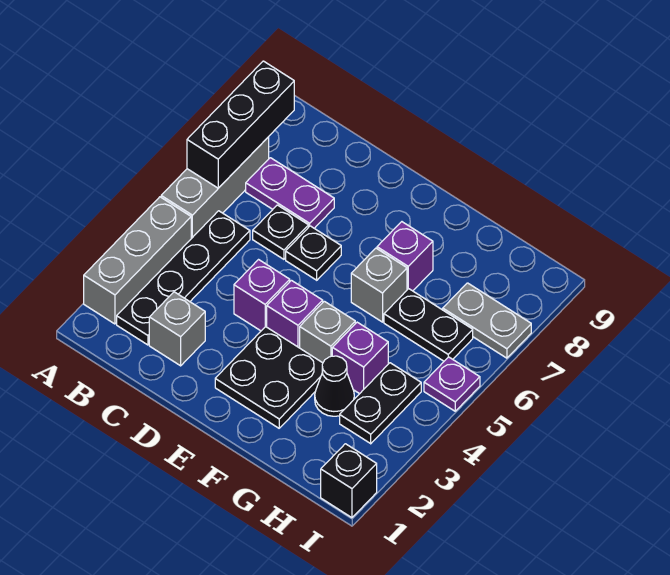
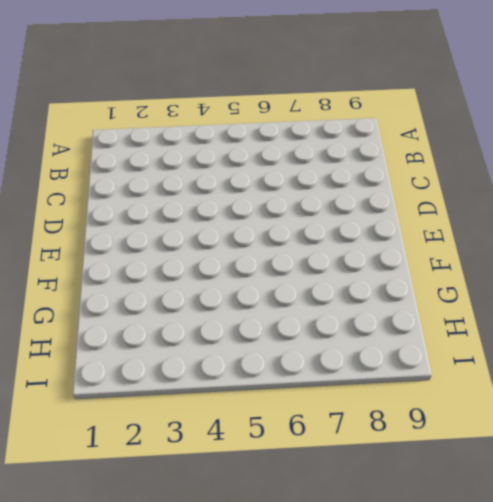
none -> grey 1x3 brick [84,197,191,324]
none -> grey 1x3 brick [161,137,269,239]
none -> black 1x4 plate [117,211,250,345]

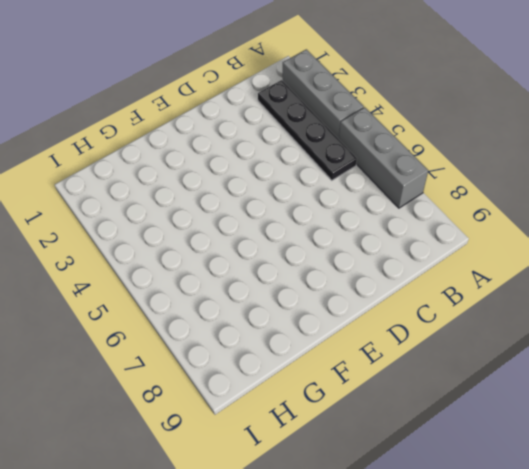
none -> purple 1x2 plate [246,158,334,228]
none -> grey 1x1 brick [149,292,205,366]
none -> black 1x1 plate [253,205,309,259]

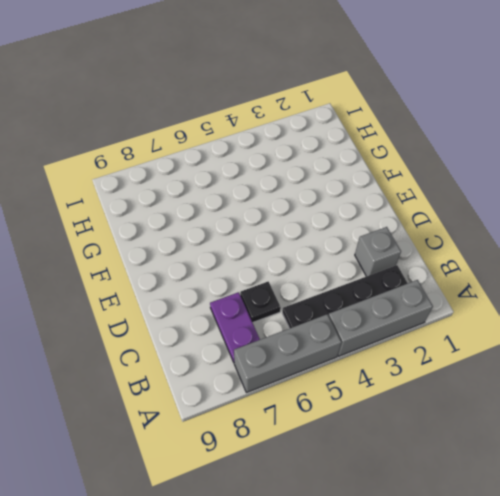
none -> purple 1x1 brick [234,260,290,331]
none -> black 1x1 plate [286,226,341,280]
none -> black 2x2 plate [215,327,323,428]

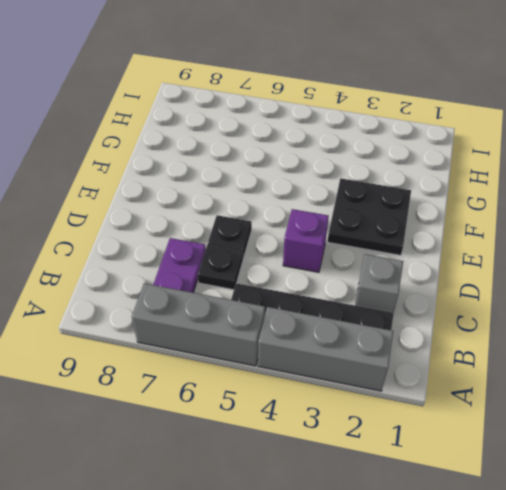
none -> purple 1x1 brick [267,280,323,348]
none -> grey 1x1 brick [300,301,355,363]
none -> grey 1x1 brick [351,248,407,322]

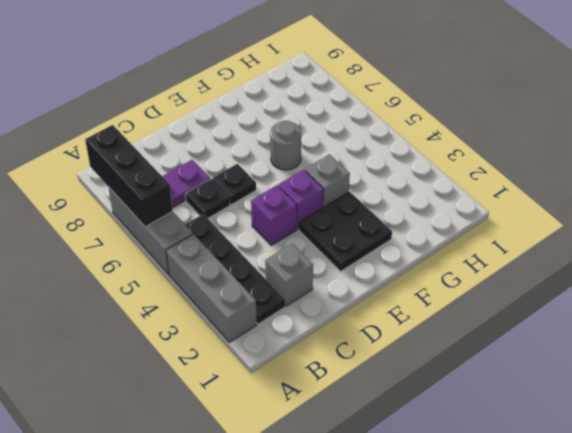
grey 1x1 round brick [270,121,301,170] -> grey 1x1 brick [351,248,407,322]
none -> purple 1x1 brick [377,222,433,291]
none -> black 1x1 cone [315,356,354,416]
none -> purple 1x1 brick [332,322,388,394]

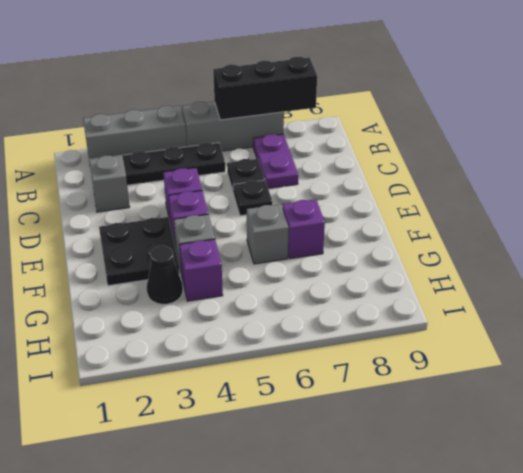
none -> black 1x2 plate [384,289,473,361]
none -> black 1x2 plate [340,363,421,444]
none -> grey 1x2 plate [443,283,531,358]

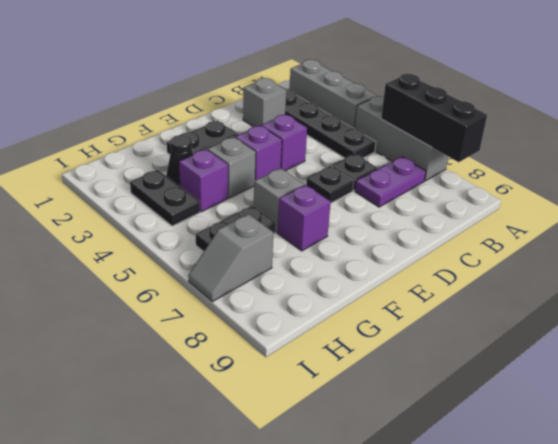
grey 1x2 slope [188,214,273,302] -> grey 1x2 plate [443,283,531,358]
none -> black 1x1 brick [321,444,377,518]
none -> purple 1x1 plate [424,357,480,411]

